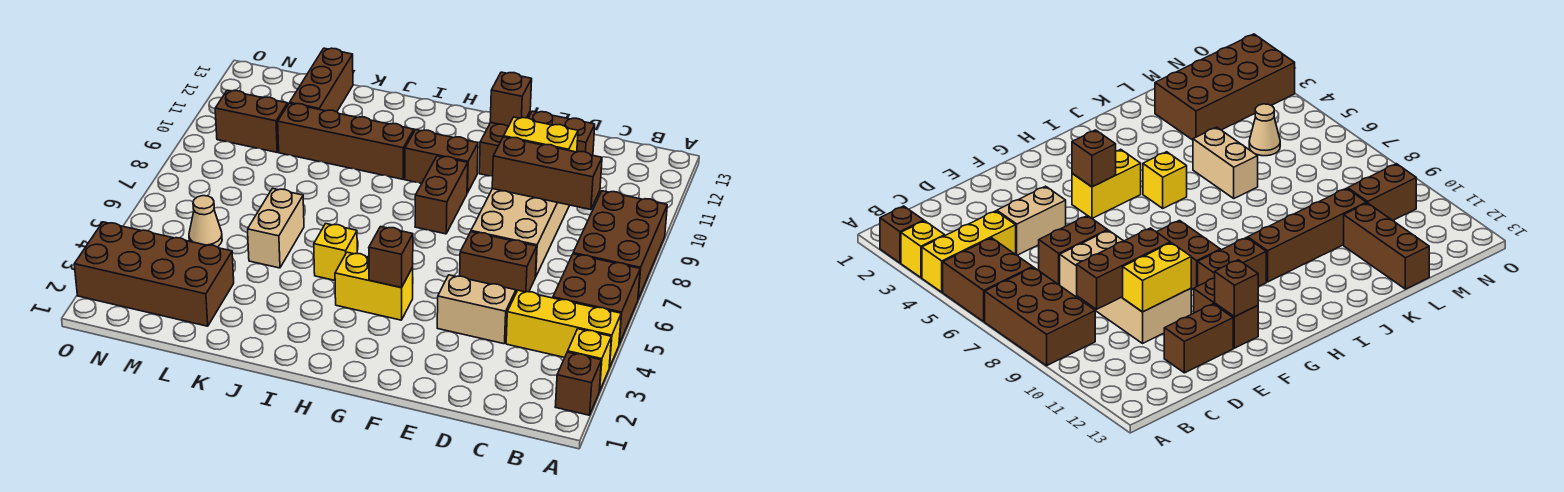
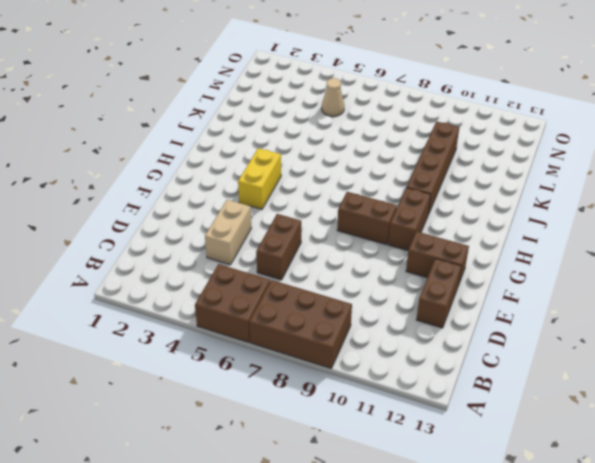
none -> brown 1x1 brick [555,352,601,415]
none -> yellow 1x1 brick [568,329,611,391]
none -> yellow 1x3 brick [506,290,621,367]

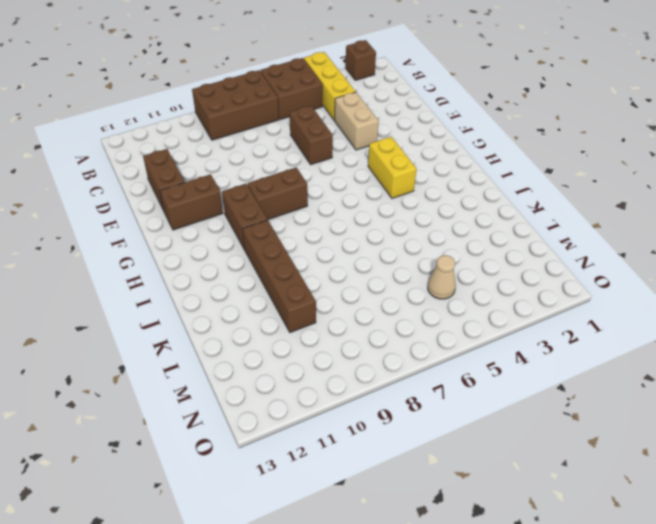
none -> yellow 1x1 brick [568,329,611,391]
none -> tan 2x4 brick [471,189,570,277]
none -> yellow 1x1 brick [314,224,357,280]

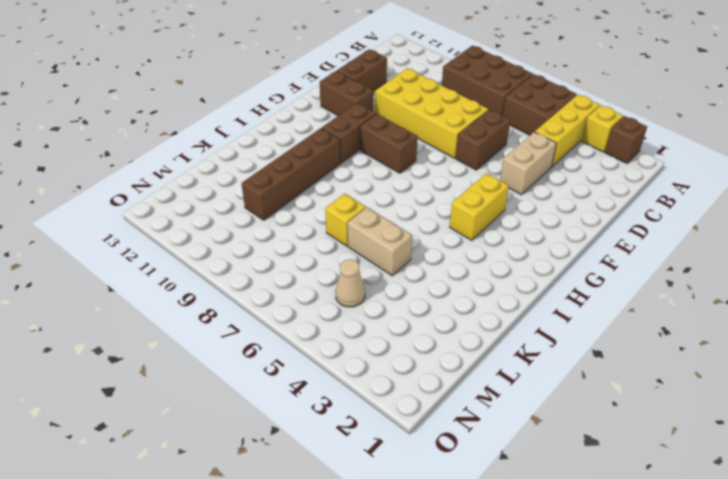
yellow 2x4 brick [375,68,488,158] -> tan 2x4 brick [471,189,570,277]
yellow 1x1 brick [325,194,366,246] -> yellow 1x1 brick moved to [314,224,357,280]
none -> brown 2x4 brick [74,222,234,326]
none -> brown 1x3 brick [290,48,353,112]
none -> brown 1x2 brick [215,90,288,152]

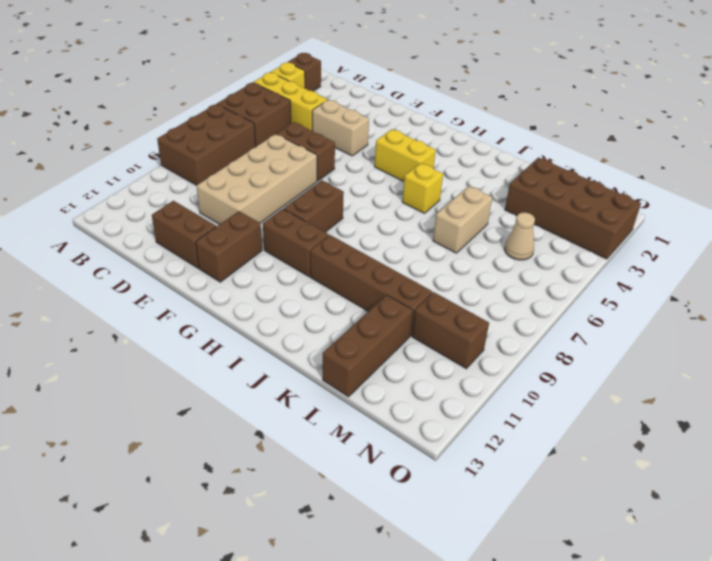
none -> brown 1x3 brick [492,137,602,210]
none -> yellow 1x2 brick [504,117,578,152]
none -> brown 1x1 brick [490,72,532,126]

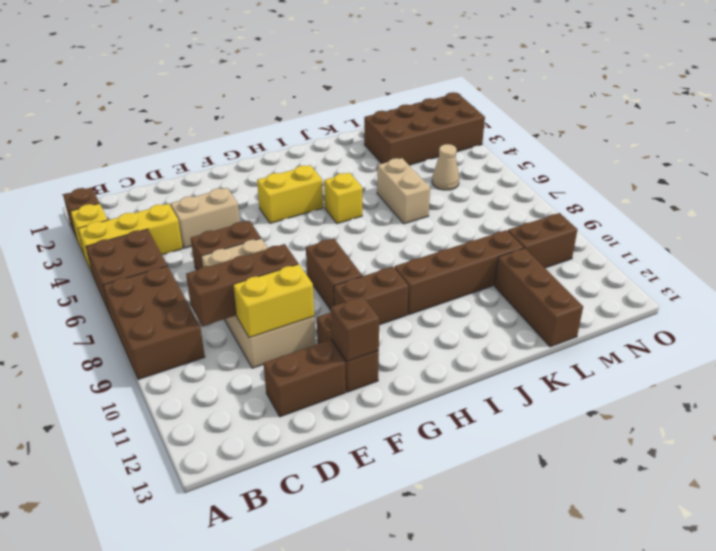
none -> brown 1x1 brick [369,227,413,288]

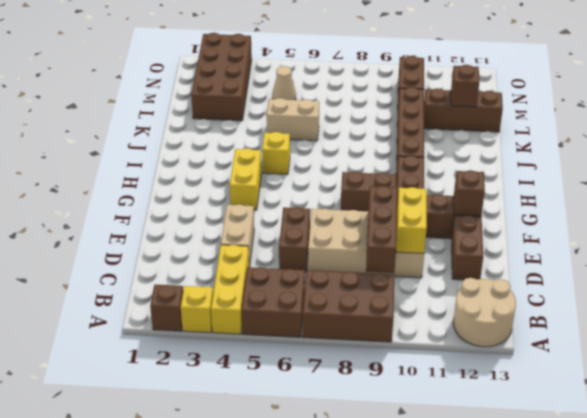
tan 2x2 round brick [453,278,516,347] -> none
brown 1x1 brick [451,65,479,107] -> brown 1x1 brick moved to [369,227,413,288]

